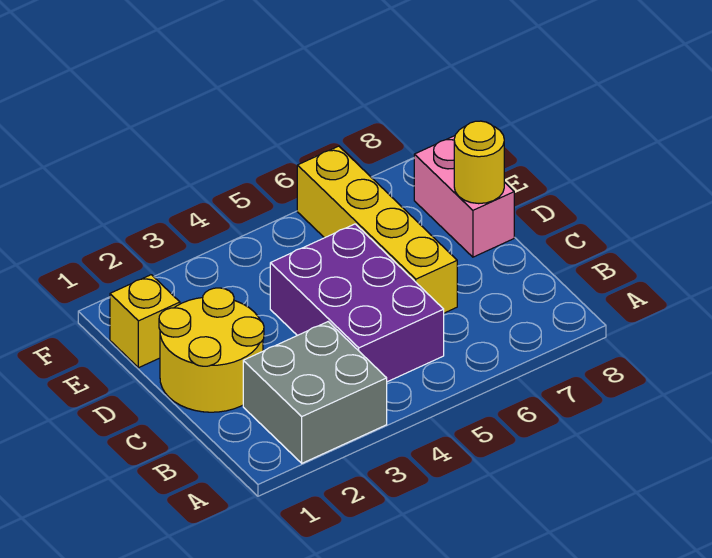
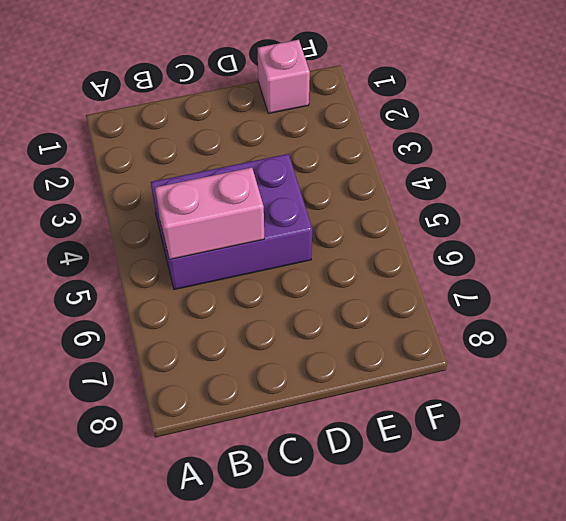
pink 1x2 brick [155,168,264,259] -> pink 1x2 brick moved to [414,136,514,257]
pink 1x1 brick [257,40,310,113] -> yellow 1x1 brick [110,275,180,368]
none -> grey 2x2 brick [243,322,387,463]
none -> yellow 2x2 round brick [159,288,264,412]

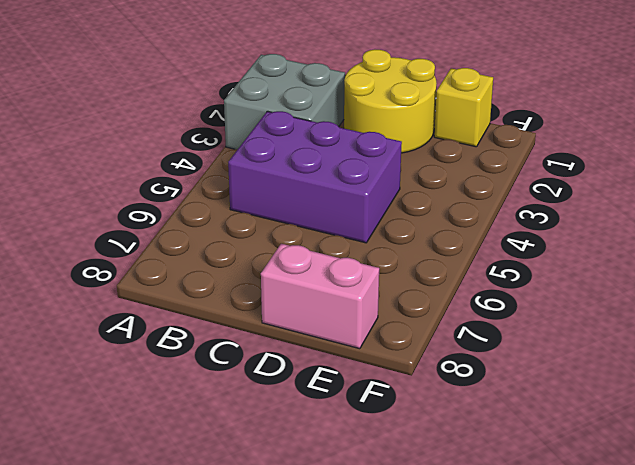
none -> yellow 1x4 brick [297,146,457,313]
none -> yellow 1x1 round brick [454,121,504,204]

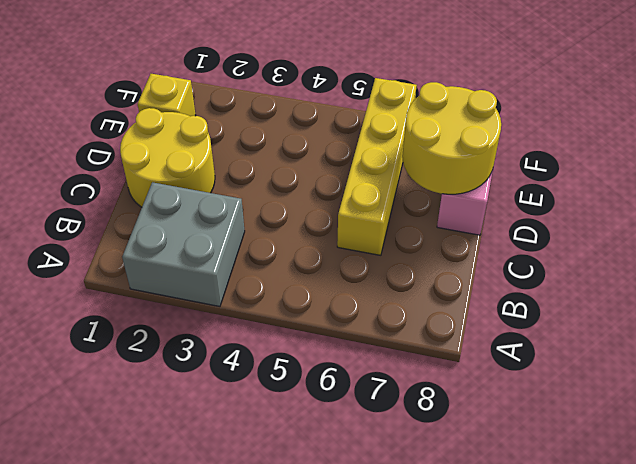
yellow 2x2 round brick [402,82,501,194] -> yellow 1x1 round brick [454,121,504,204]
none -> purple 2x3 brick [270,224,444,382]

